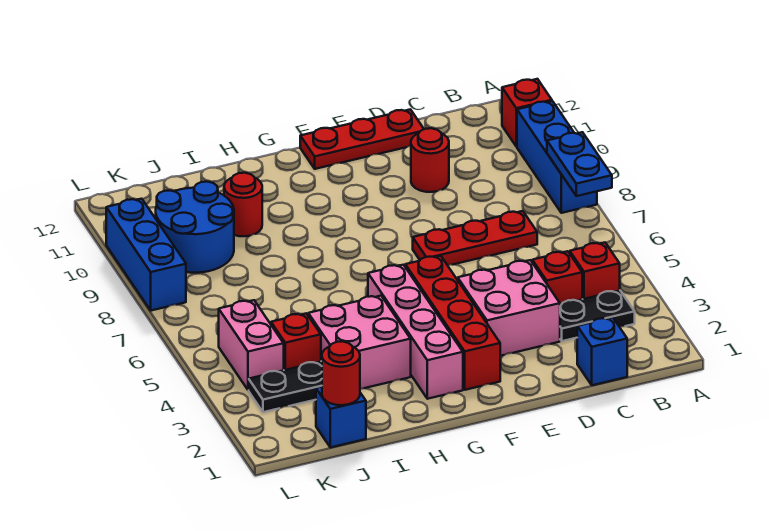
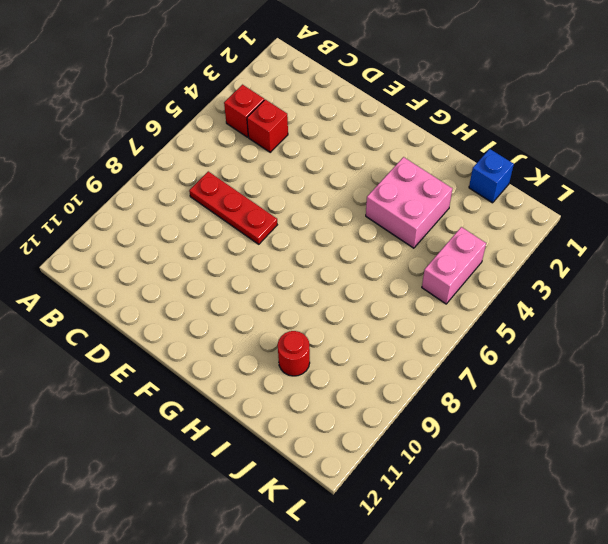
none -> blue 1x3 brick [517,101,597,213]
none -> red 1x1 brick [502,79,552,147]
none -> black 1x2 plate [560,291,635,341]

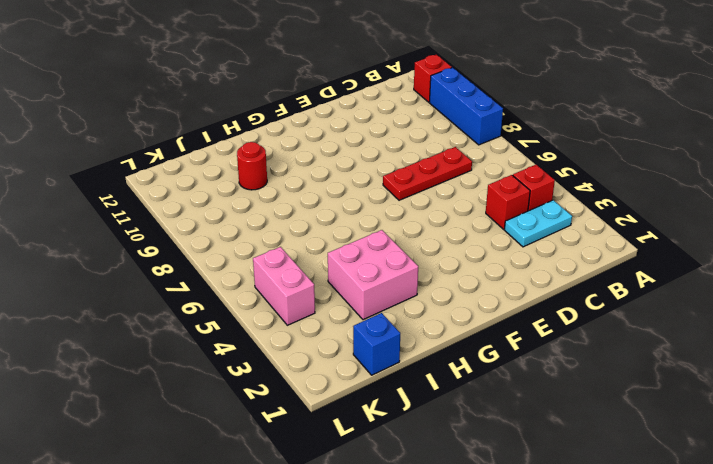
cyan 1x2 plate [504,200,572,247] -> black 1x2 plate [560,291,635,341]
none -> blue 1x1 brick [577,318,627,385]
none -> pink 2x2 brick [458,260,560,356]
none -> red 1x1 round brick [411,128,449,192]

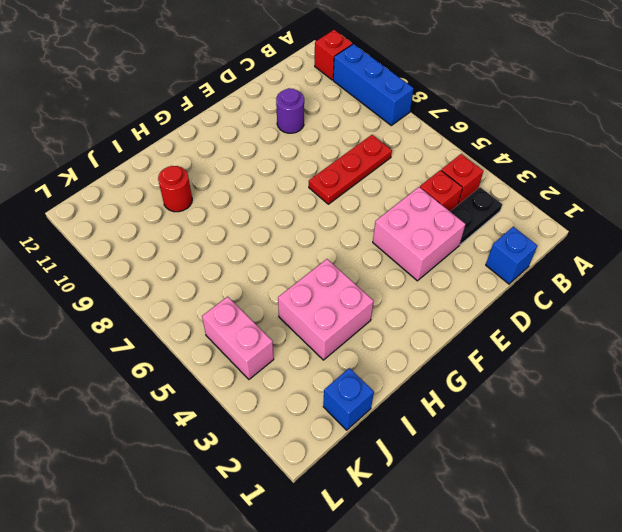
purple 1x1 round brick [276,88,304,133] -> red 1x1 round brick [411,128,449,192]
none -> red 1x3 plate [300,109,424,169]
none -> red 1x4 brick [405,256,500,390]
none -> pink 1x4 brick [368,265,463,399]

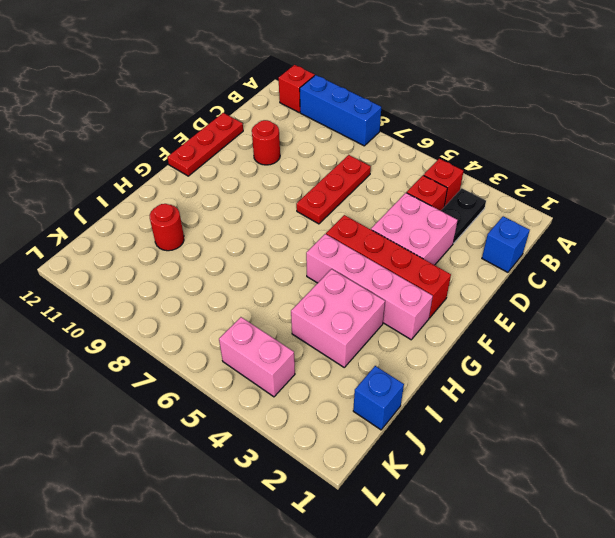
none -> black 1x2 plate [249,361,322,412]
none -> red 1x1 brick [271,313,321,370]
none -> blue 2x2 round brick [156,182,234,273]

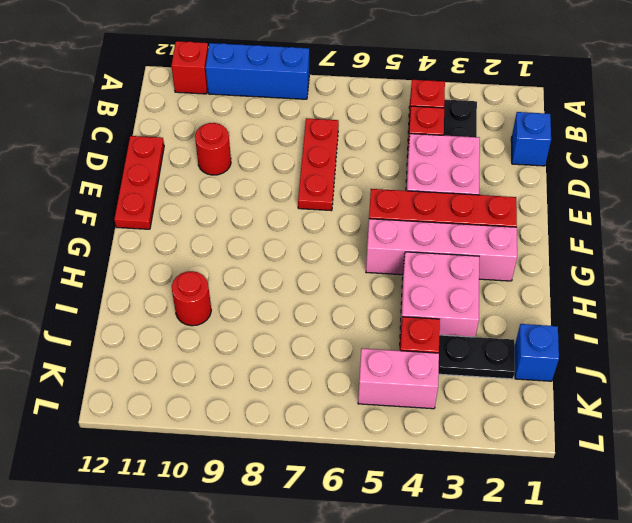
black 1x2 plate [439,335,515,379] -> black 1x2 plate turned to [249,361,322,412]
none -> blue 2x2 round brick [156,182,234,273]
none -> blue 1x3 brick [106,199,186,311]
none -> blue 1x2 plate [547,132,612,196]

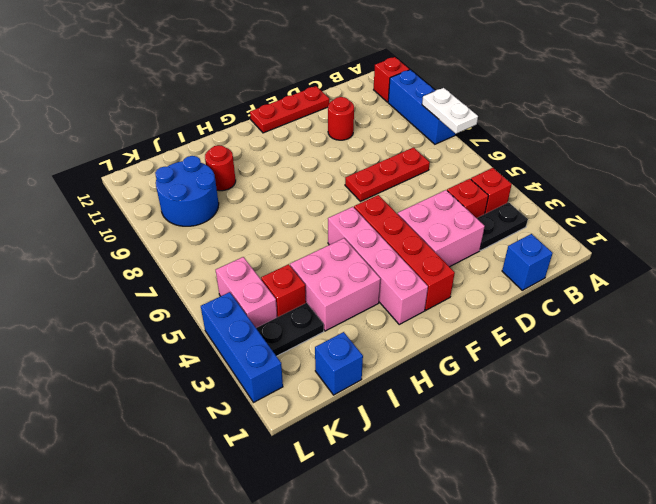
white 1x2 plate [422,88,478,134] -> blue 1x2 plate [547,132,612,196]
blue 1x3 brick [201,292,283,403] -> blue 1x3 brick moved to [106,199,186,311]
none -> red 1x1 round brick [322,341,360,405]

